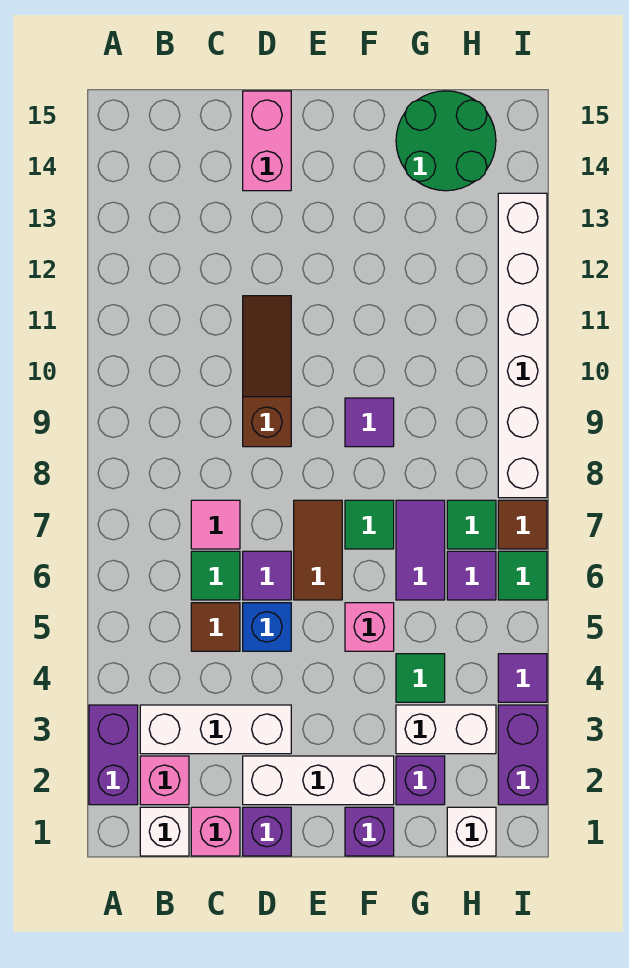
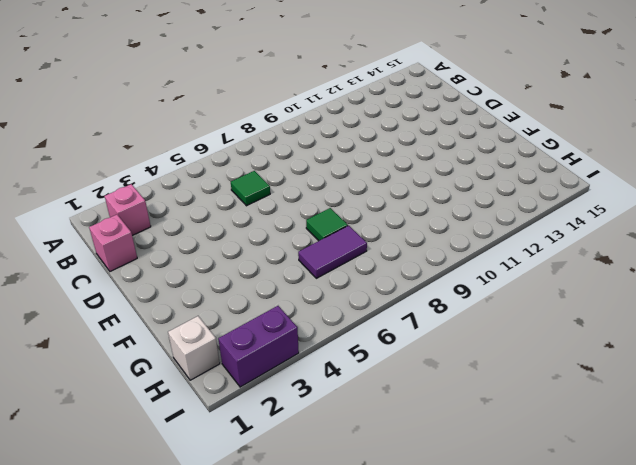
none -> purple 1x2 brick [89,705,138,805]
none -> white 1x1 brick [140,807,189,856]
none -> white 1x3 brick [140,705,291,754]
none -> brown 1x1 tile [191,603,240,651]

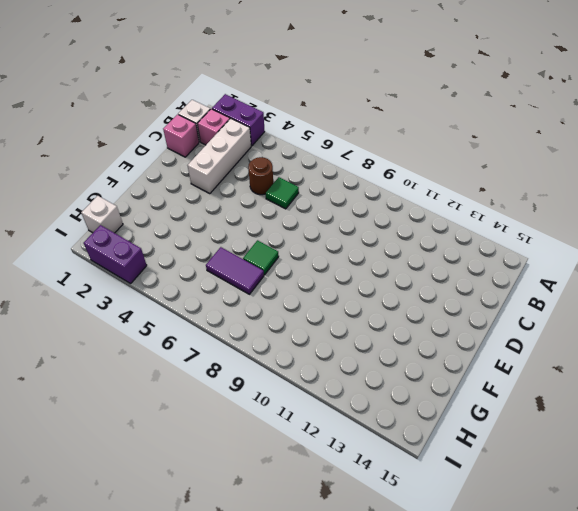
brown 1x1 round brick [248,157,273,195] -> brown 1x1 tile [191,603,240,651]
none -> pink 1x1 tile [191,500,240,549]
none -> purple 1x1 brick [243,807,291,856]
none -> white 1x3 brick [243,756,394,805]
none -> blue 1x1 brick [243,603,291,651]

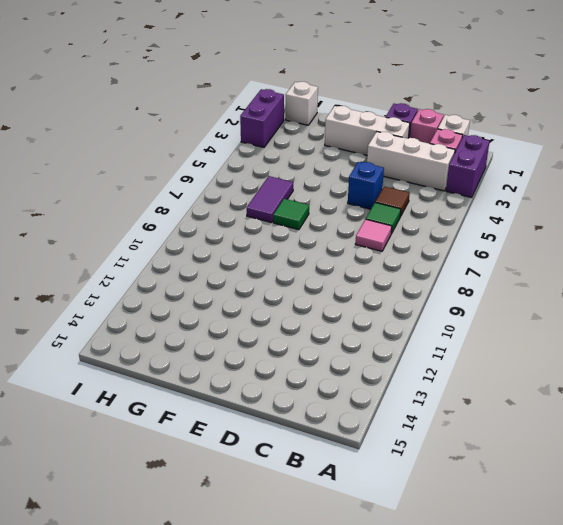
none -> purple 1x1 tile [243,551,291,600]
none -> brown 1x3 slope [243,296,291,447]
none -> pink 1x2 brick [243,91,291,191]
none -> brown 1x2 tile [294,500,342,600]

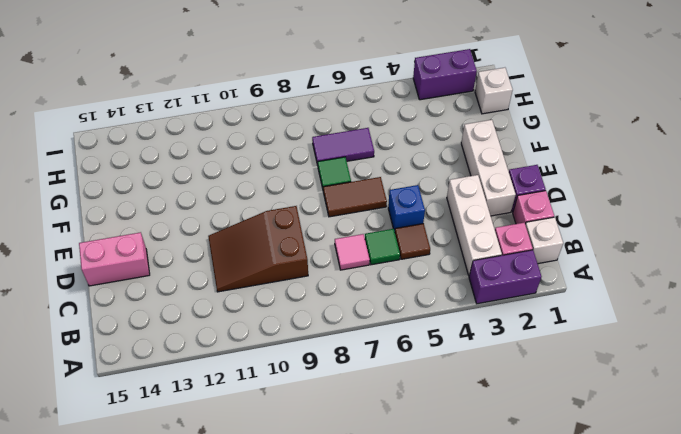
brown 2x3 slope [208,206,308,292] -> brown 1x3 slope [243,296,291,447]
none -> purple 1x1 tile [243,551,291,600]
none -> purple 1x1 brick [345,807,394,856]
none -> pink 1x1 brick [345,603,394,651]
none -> purple 1x1 tile [345,398,394,447]

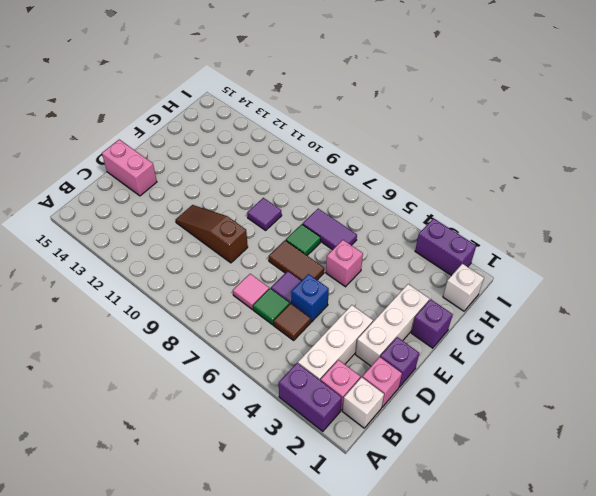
none -> purple 1x1 brick [396,756,445,805]
none -> white 1x2 brick [396,705,496,754]
none -> green 1x1 tile [396,654,445,702]
none -> green 2x2 round brick [396,91,496,191]

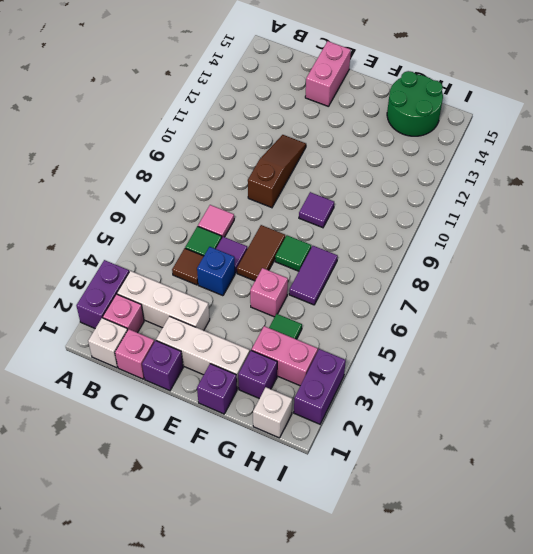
pink 1x2 brick [252,326,318,386] -> white 1x2 brick [396,705,496,754]
none -> purple 1x1 tile [447,551,496,600]
none -> green 1x1 tile [447,500,496,549]
none -> purple 1x1 tile [498,654,547,702]
none -> green 1x1 tile [498,551,547,600]

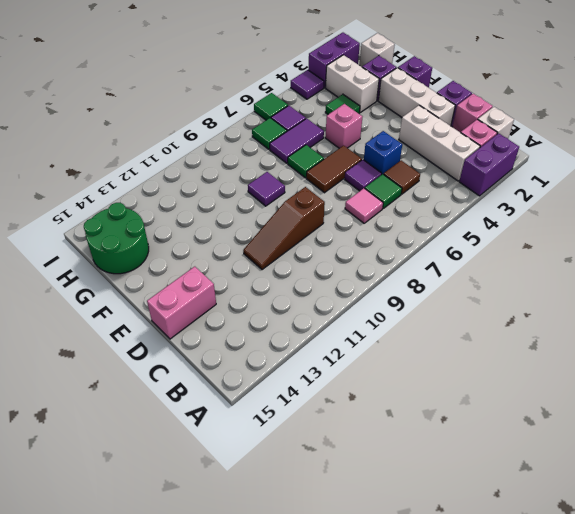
none -> brown 1x1 tile [498,500,547,549]
none -> white 1x6 brick [498,193,547,498]

